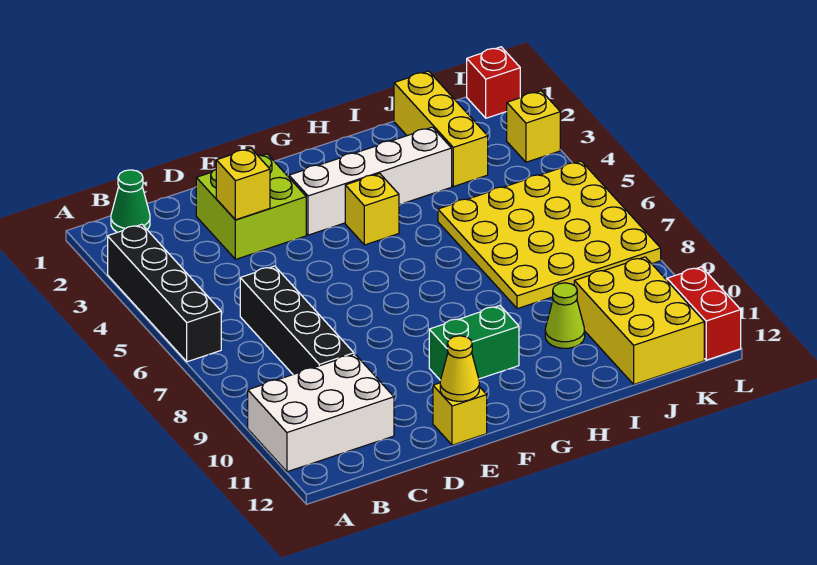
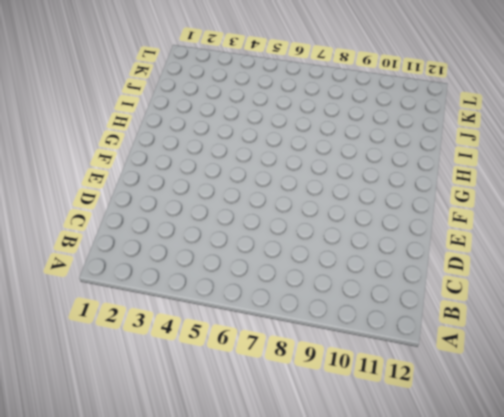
none -> black 1x4 brick [108,224,221,362]
none -> white 2x3 brick [248,354,394,472]
none -> green 1x1 cone [111,170,150,232]

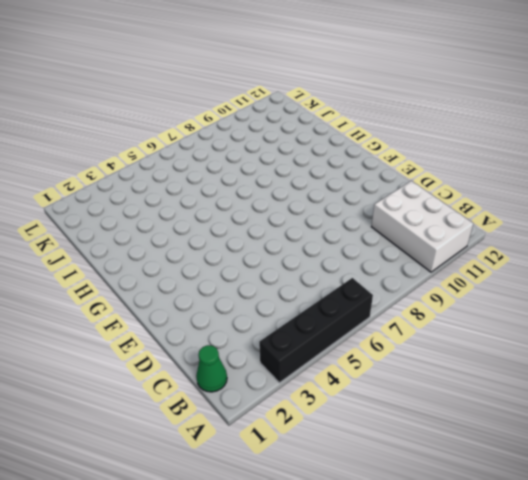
none -> black 1x4 brick [240,266,354,374]
none -> lime 2x2 brick [196,154,306,259]
none -> yellow 1x1 brick [433,383,487,445]

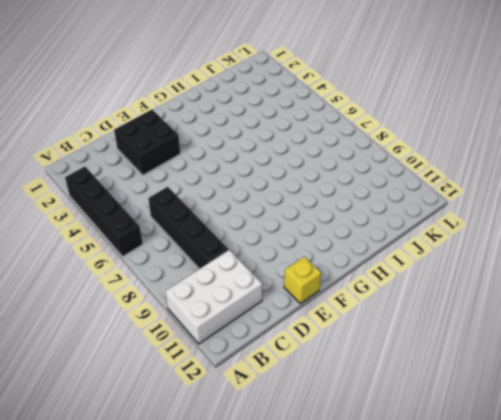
black 2x2 brick [114,110,180,175] -> lime 2x2 brick [196,154,306,259]
none -> green 1x1 cone [111,170,150,232]
none -> white 1x4 brick [289,127,452,235]
none -> green 1x2 brick [429,306,519,380]

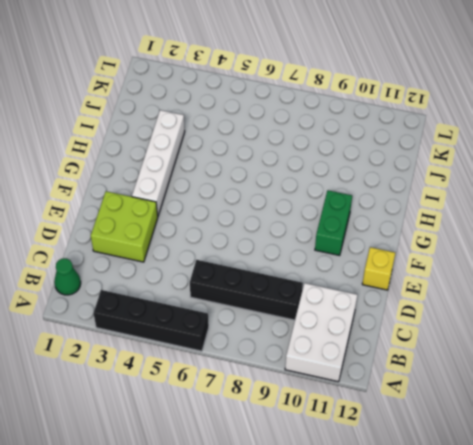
none -> yellow 1x1 brick [345,174,399,245]
none -> yellow 4x4 plate [438,161,661,309]
none -> lime 1x1 cone [545,283,585,348]

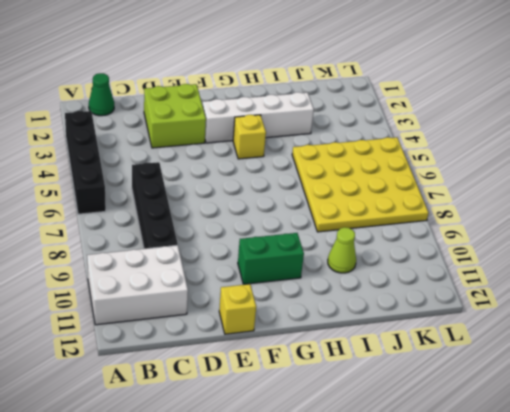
none -> yellow 1x3 brick [394,71,488,187]
none -> yellow 2x3 brick [574,257,704,384]
none -> red 1x1 brick [467,47,520,118]

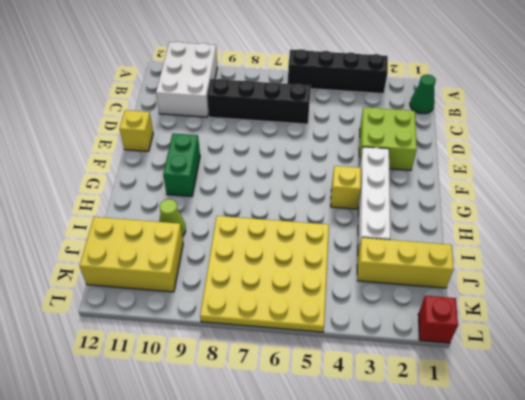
none -> yellow 1x1 brick [507,91,560,162]
none -> red 1x2 brick [667,267,741,360]
none -> yellow 1x1 brick [216,148,270,220]

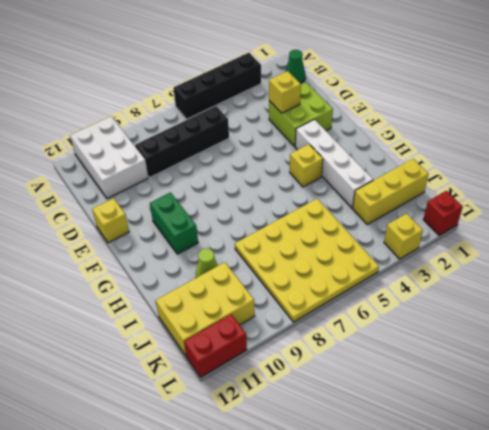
none -> yellow 1x1 cone [440,336,479,401]

